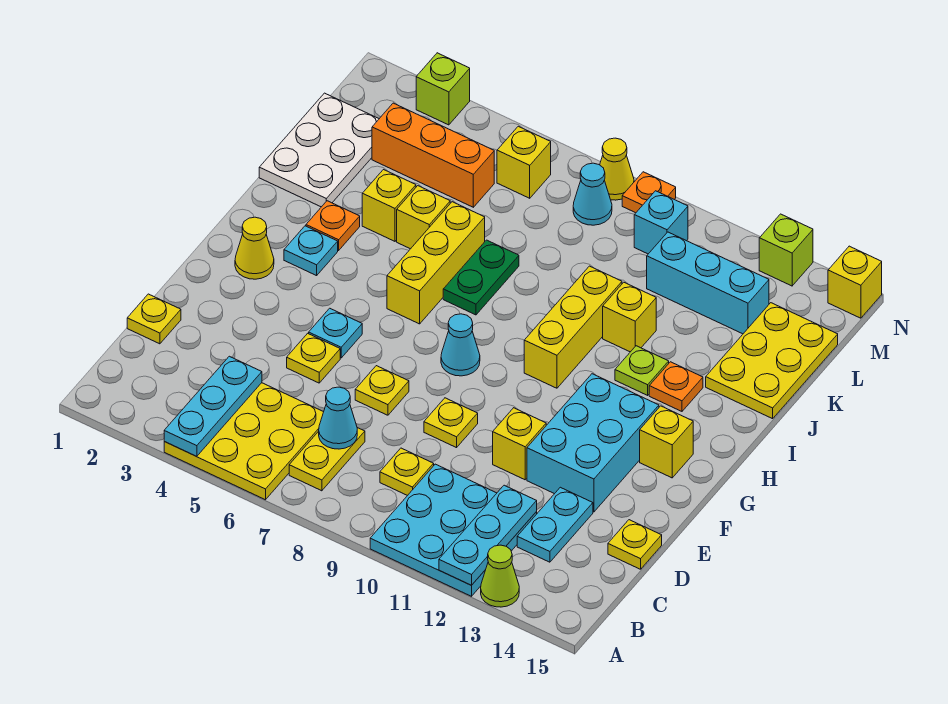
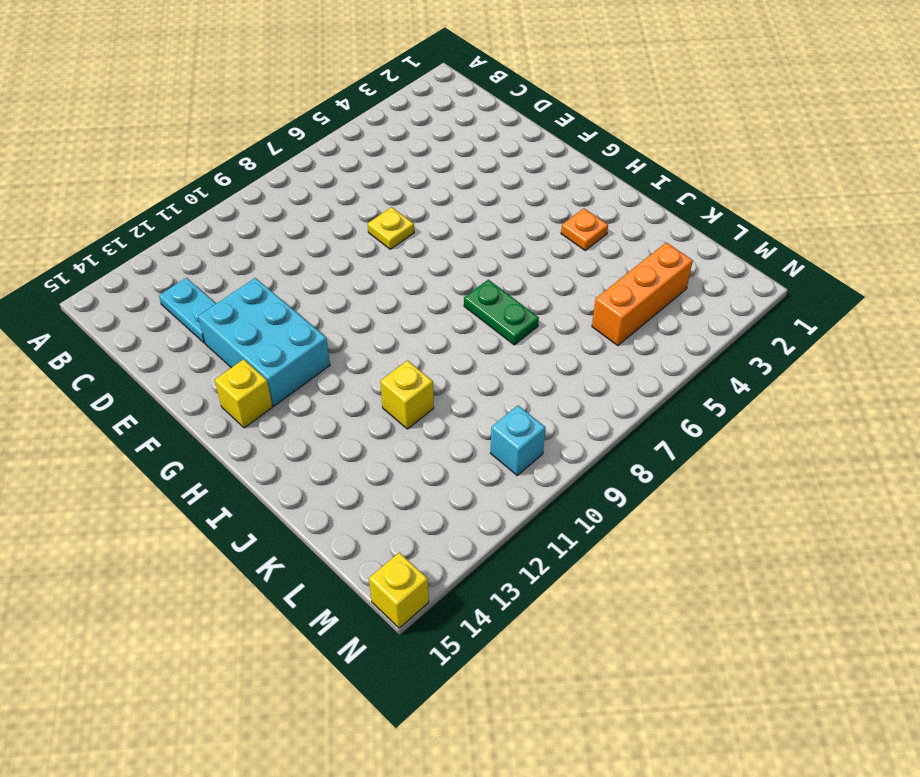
none -> yellow 3x3 plate [164,383,323,500]
none -> cyan 3x3 plate [370,464,537,596]
none -> lime 1x1 cone [481,545,519,607]
none -> yellow 1x2 plate [289,428,365,491]

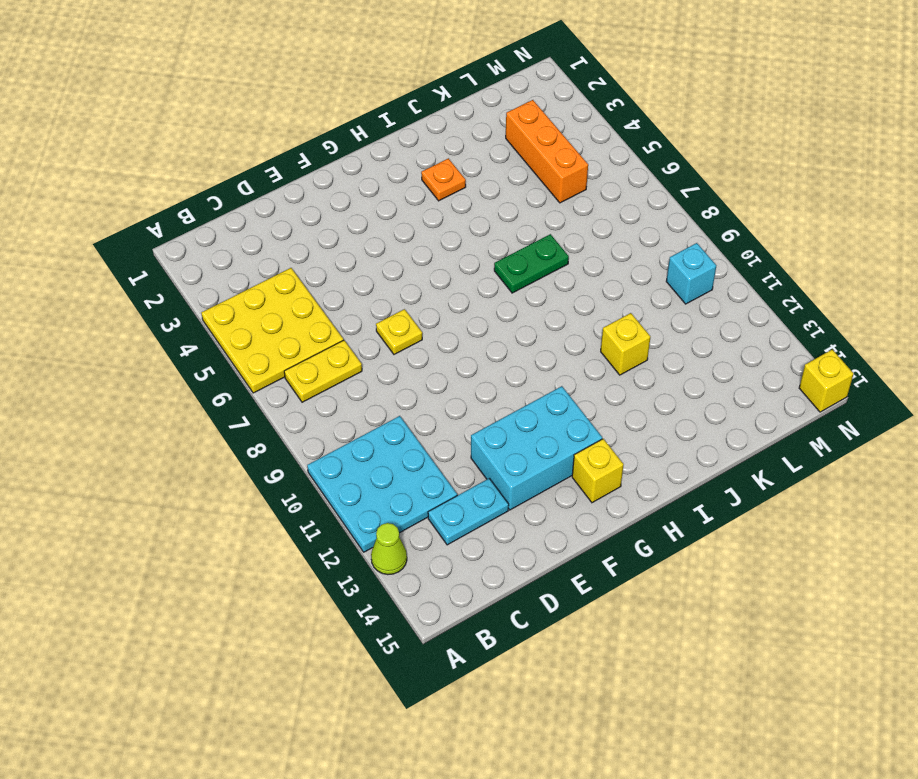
none -> yellow 1x1 plate [380,448,434,496]
none -> yellow 1x1 plate [127,294,181,344]
none -> yellow 1x1 plate [608,520,662,569]
none -> yellow 1x1 plate [287,333,340,383]

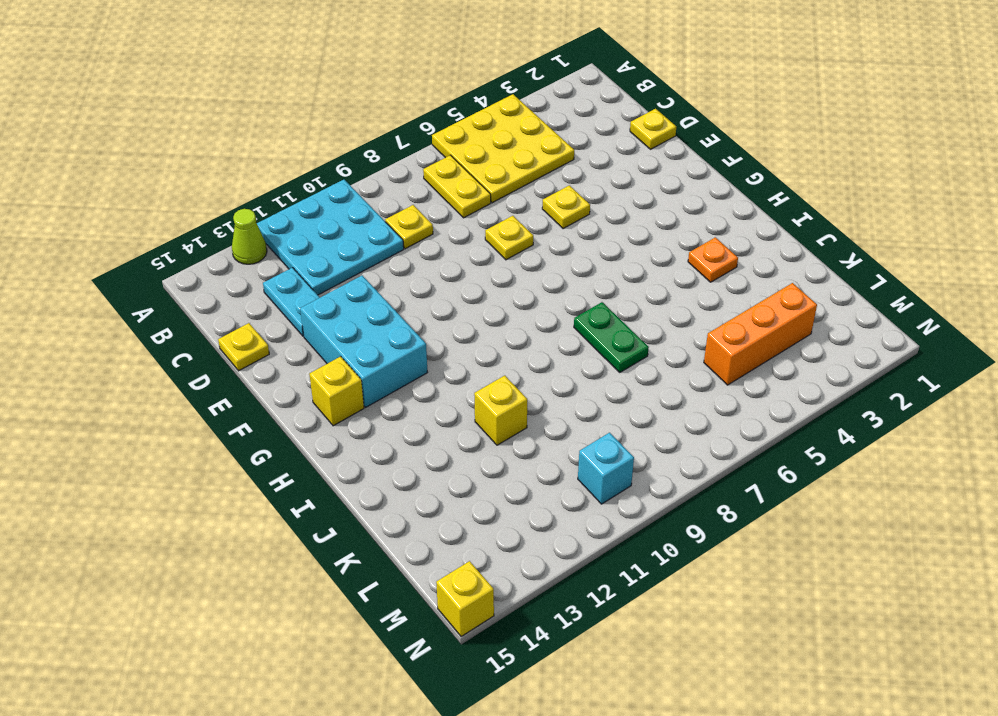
none -> yellow 1x1 plate [424,398,478,448]
none -> yellow 1x1 brick [493,408,546,480]
none -> cyan 1x1 plate [309,308,362,358]
none -> yellow 1x1 cone [235,217,274,279]

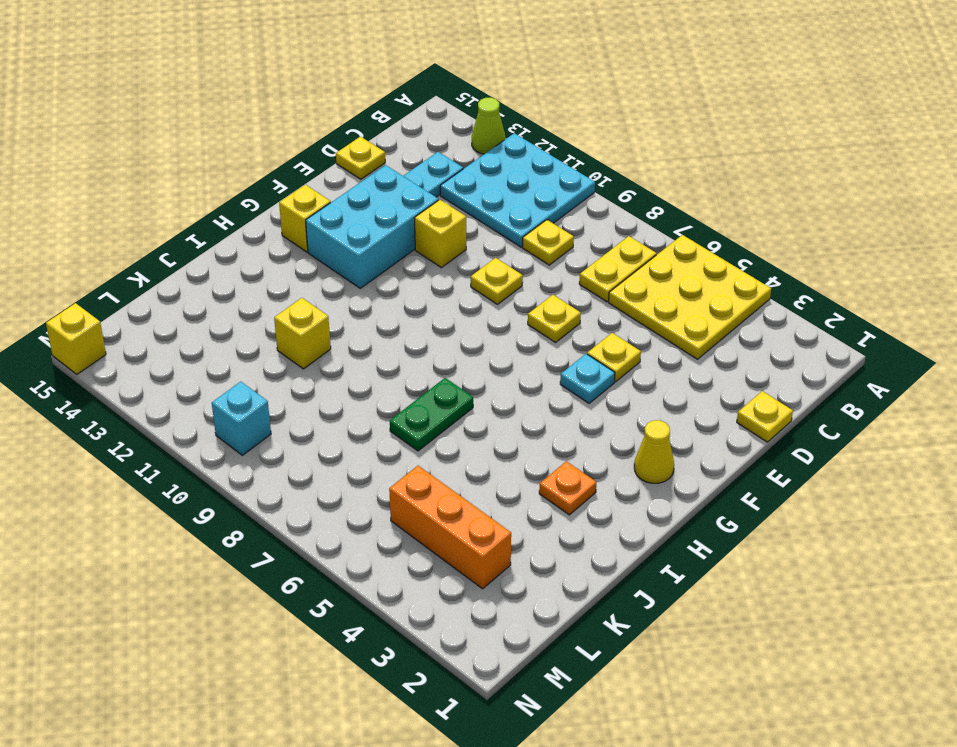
none -> cyan 1x1 cone [441,314,480,376]
none -> cyan 1x1 plate [284,226,338,276]
none -> yellow 1x3 brick [387,202,485,324]
none -> yellow 1x3 brick [524,266,622,388]

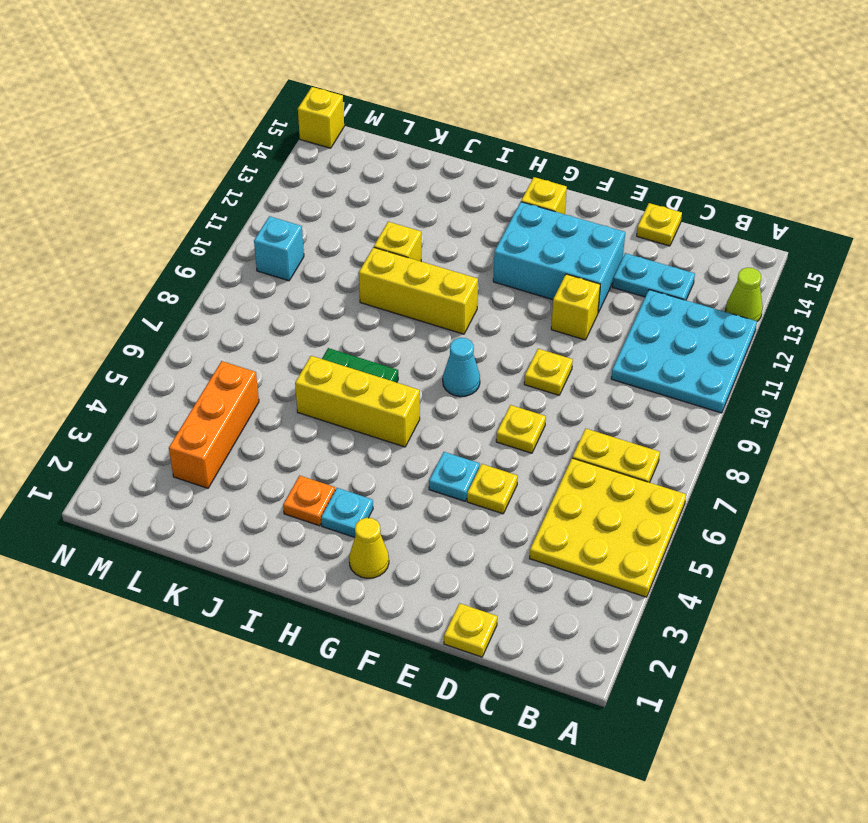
none -> yellow 1x1 plate [380,448,434,496]
none -> lime 1x1 plate [615,346,669,395]
none -> orange 1x1 plate [649,362,703,411]
none -> white 2x3 plate [259,93,379,207]

